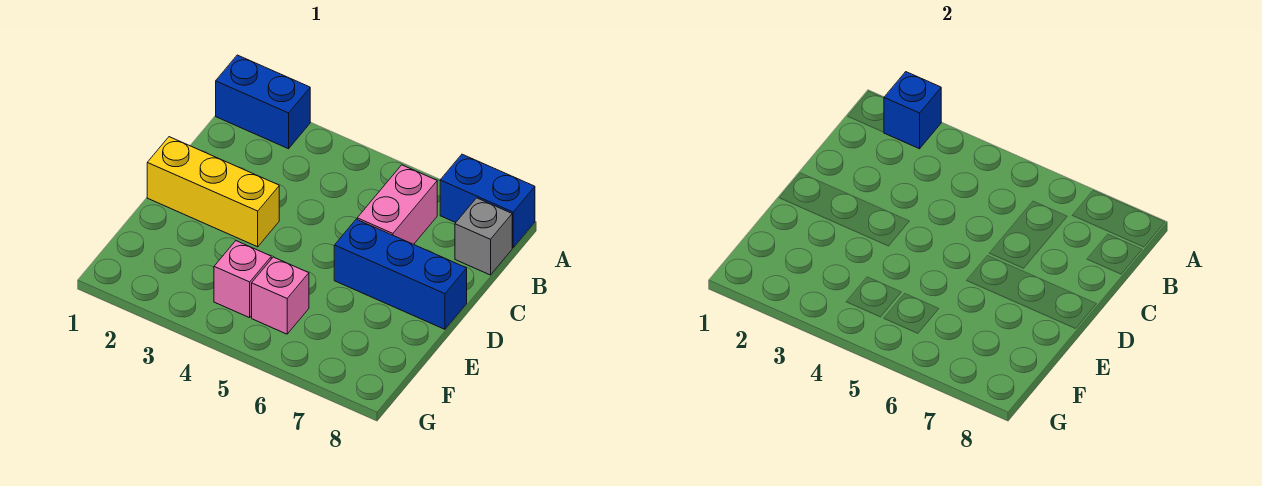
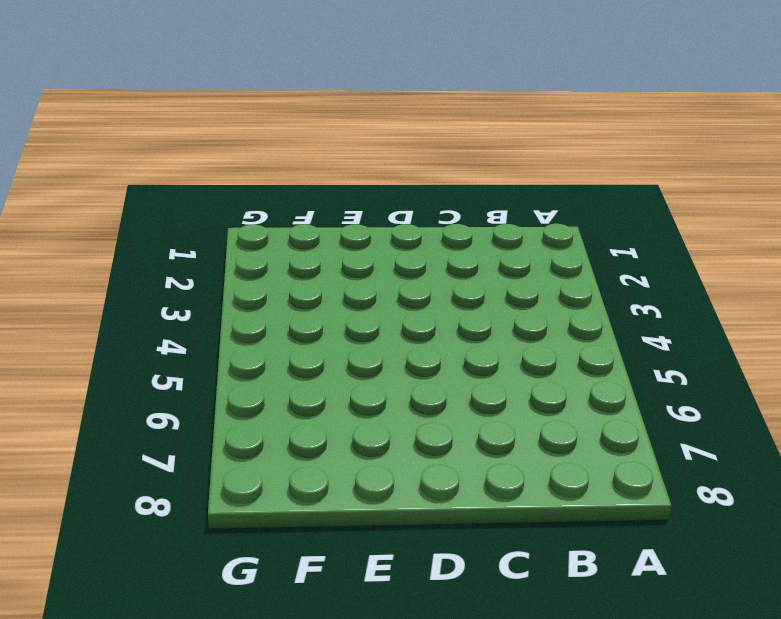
none -> blue 1x2 brick [216,55,310,149]
none -> blue 1x2 brick [440,154,535,248]

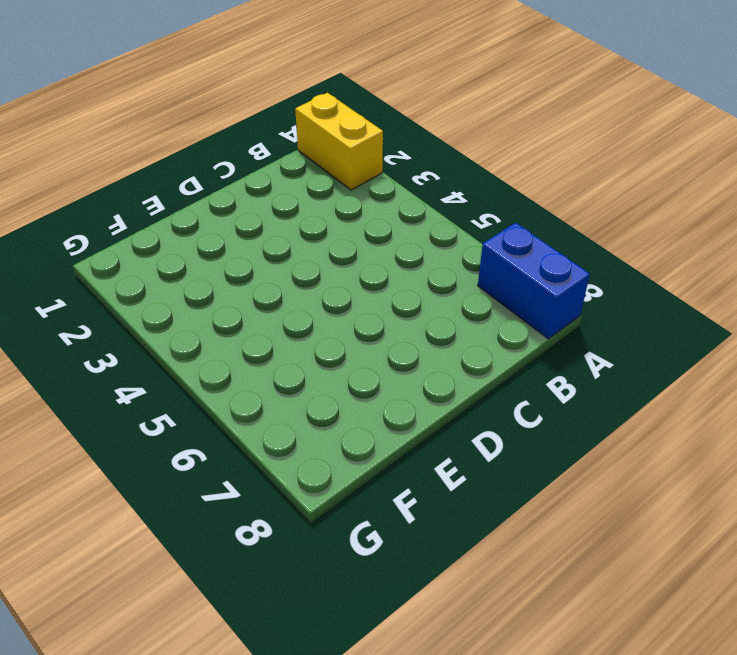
yellow 1x2 brick [295,93,383,190] -> blue 1x2 brick [216,55,310,149]
none -> pink 1x2 brick [357,165,437,244]
none -> grey 1x1 brick [455,198,512,275]

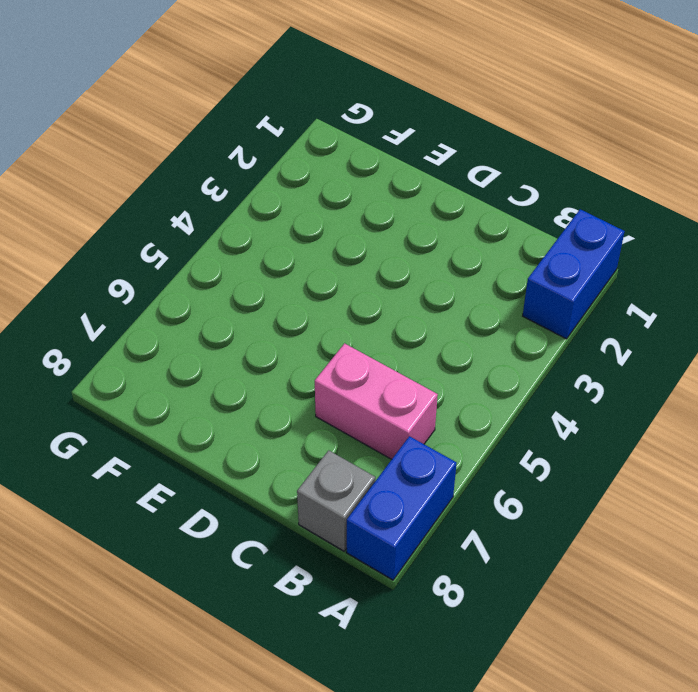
none -> yellow 1x3 brick [147,137,279,247]
none -> blue 1x3 brick [334,219,467,329]

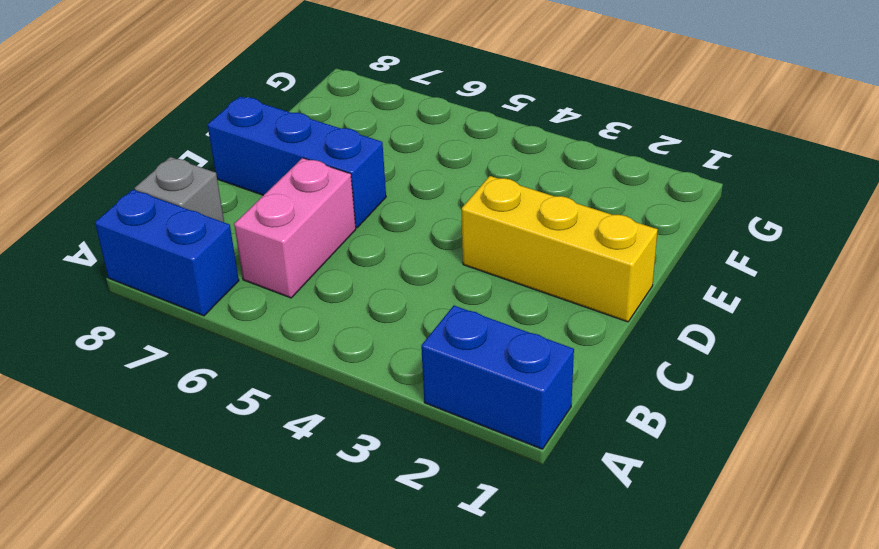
none -> pink 1x1 brick [214,241,271,318]
none -> pink 1x1 brick [252,257,309,334]

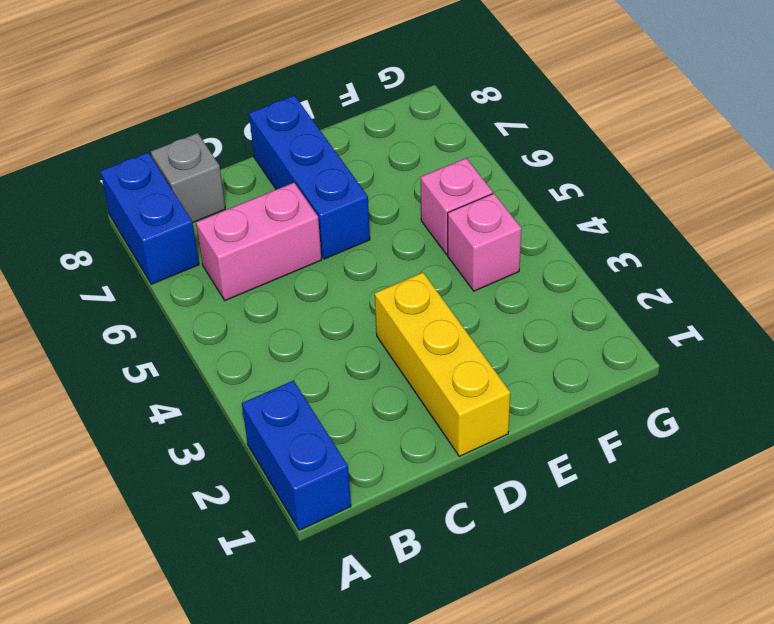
none -> blue 1x1 brick [884,72,941,149]

